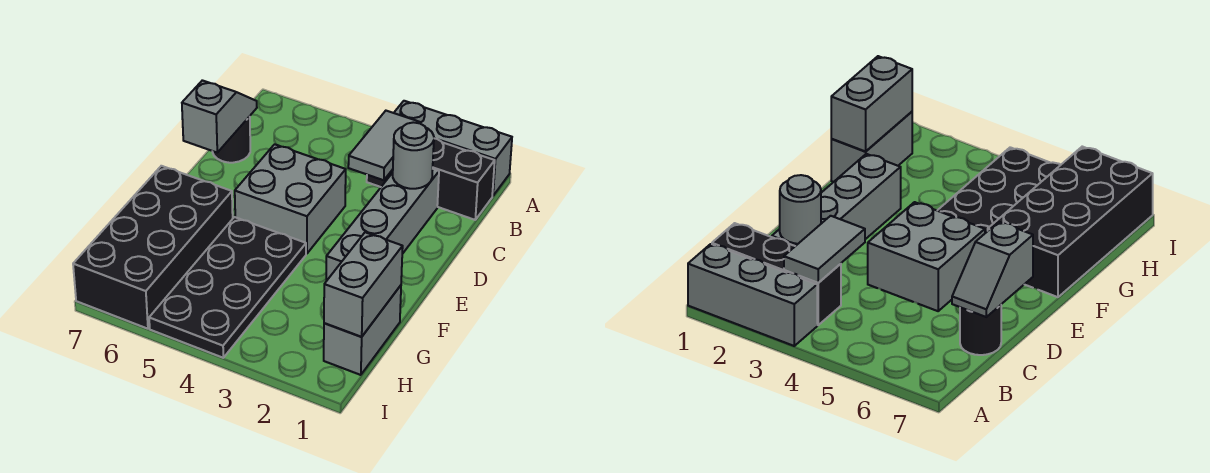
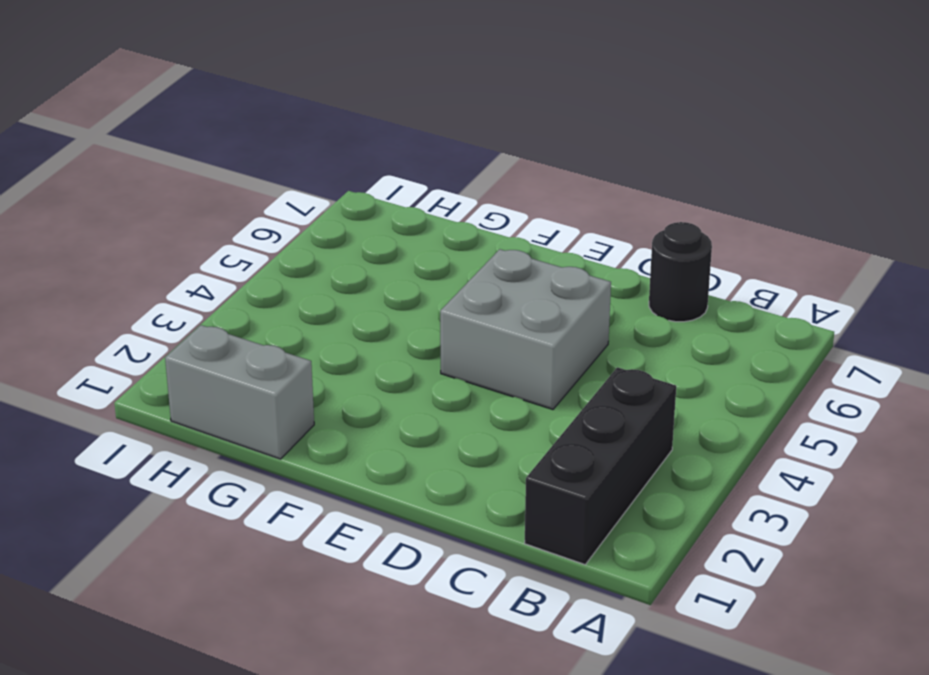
none -> grey 1x3 brick [394,101,512,196]
none -> grey 1x4 brick [326,169,439,281]
none -> black 2x4 plate [149,217,306,358]

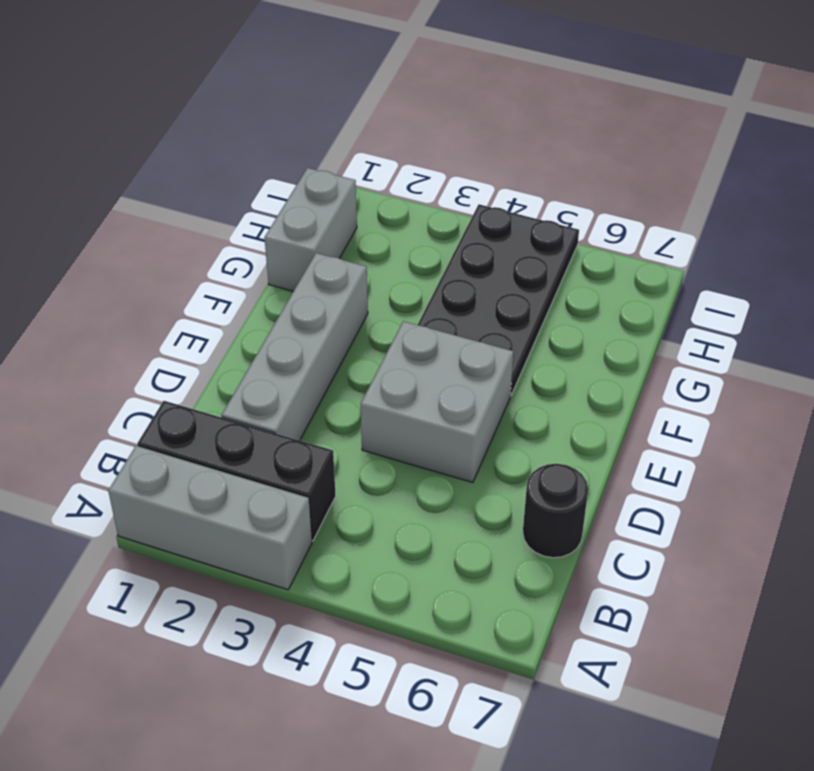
none -> black 2x4 brick [73,166,233,329]
none -> grey 1x2 tile [348,111,421,180]
none -> grey 1x1 round brick [393,122,434,189]

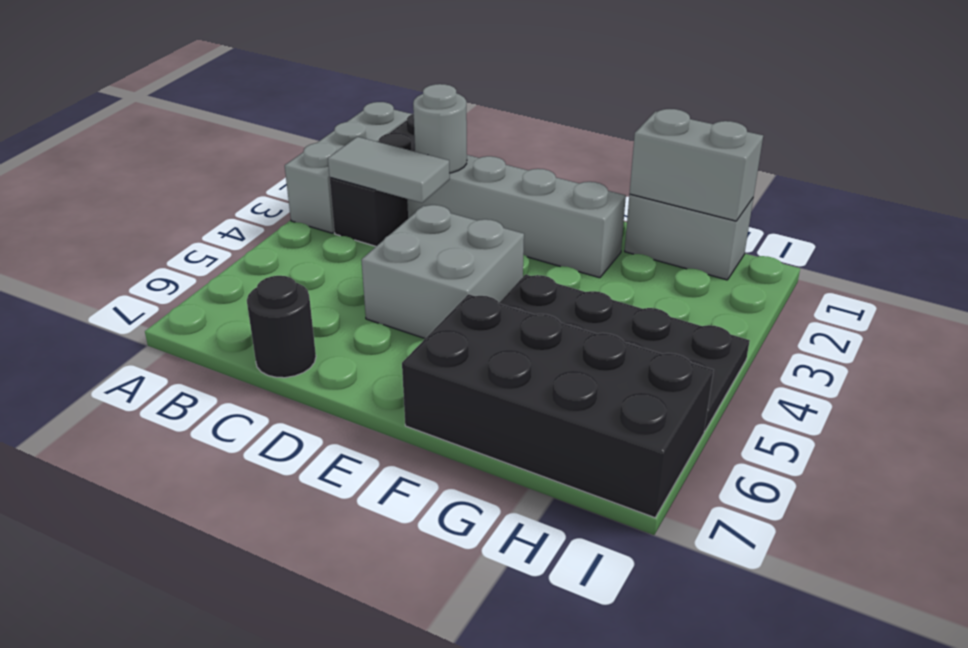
none -> grey 1x2 slope [182,80,257,152]

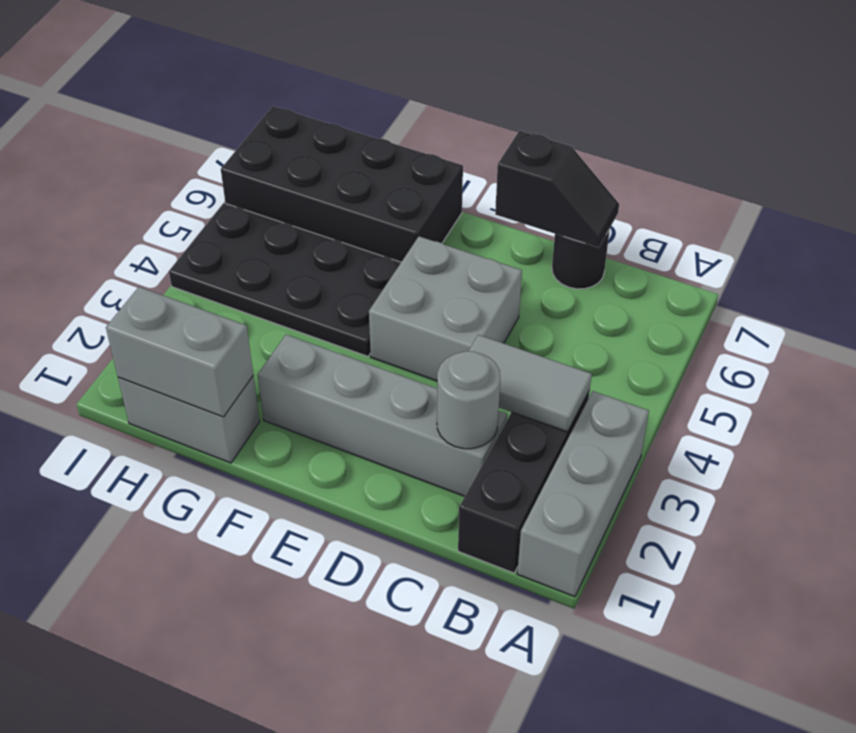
black 1x2 slope [495,131,619,248] -> grey 1x2 slope [182,80,257,152]

